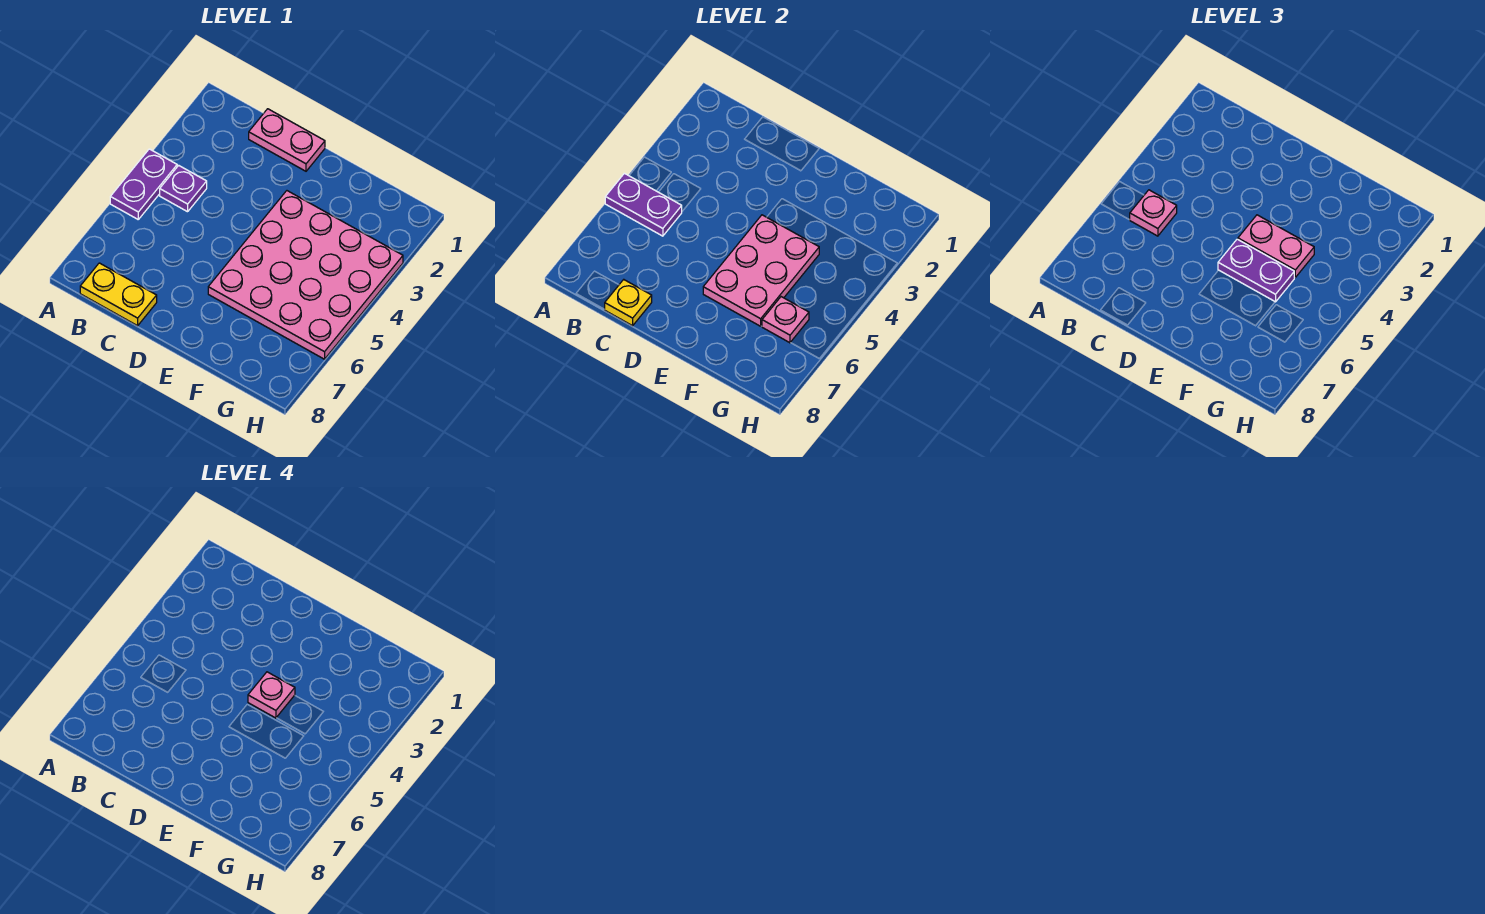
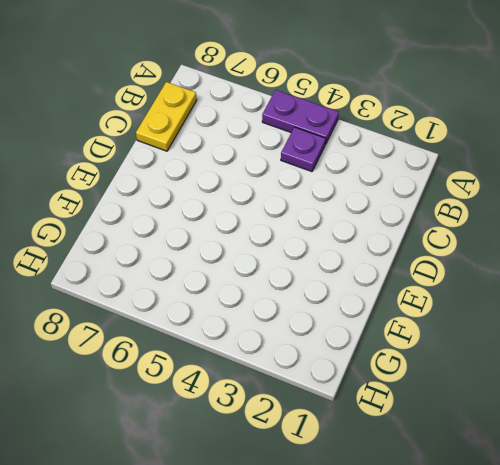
none -> pink 1x2 plate [249,109,325,171]
none -> pink 4x4 plate [208,191,403,359]
none -> purple 1x2 plate [605,173,682,236]

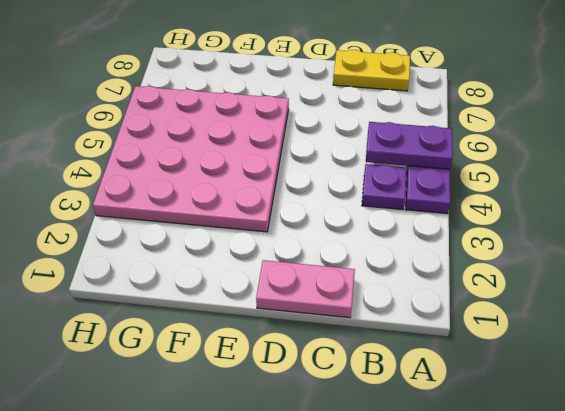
none -> yellow 1x1 plate [604,280,652,326]
none -> pink 2x3 plate [703,215,819,326]
none -> pink 1x1 plate [762,297,809,343]

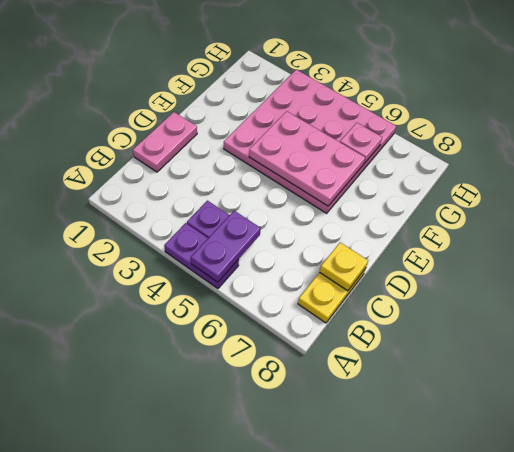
none -> pink 1x1 plate [1130,190,1177,236]
none -> pink 1x2 plate [1238,215,1314,277]
none -> purple 1x2 plate [1218,239,1295,302]

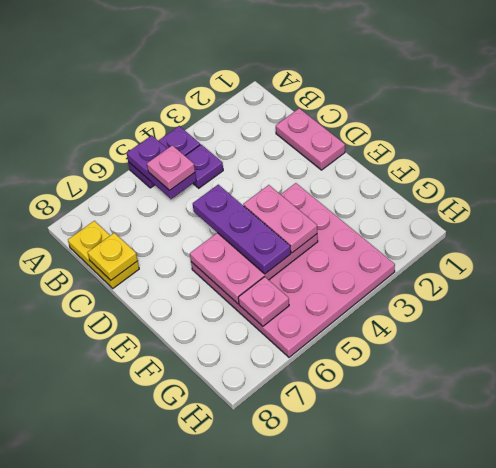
purple 1x3 plate [193,185,291,274] -> purple 1x2 plate [1218,239,1295,302]
none -> pink 1x1 plate [248,672,295,718]

